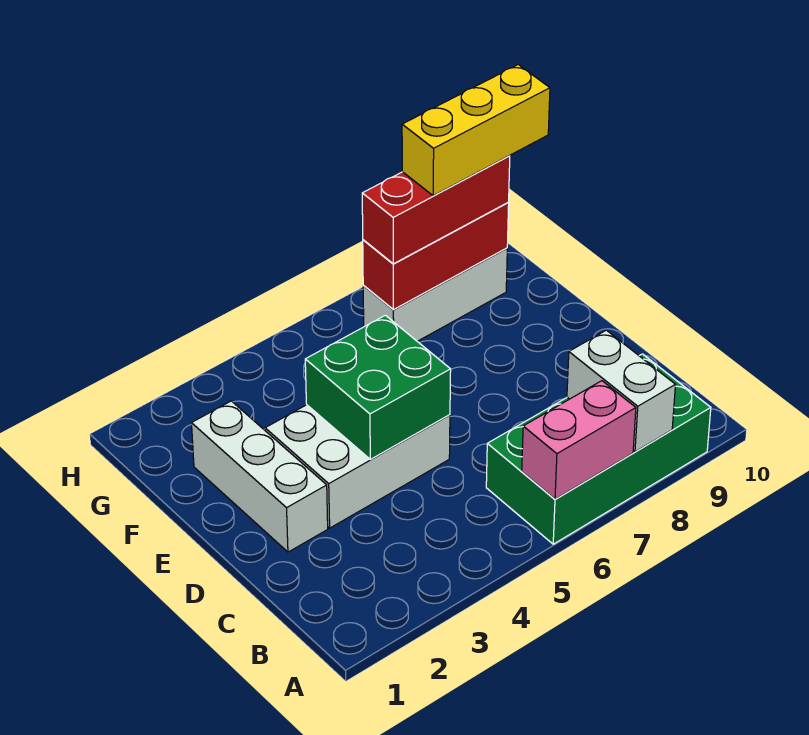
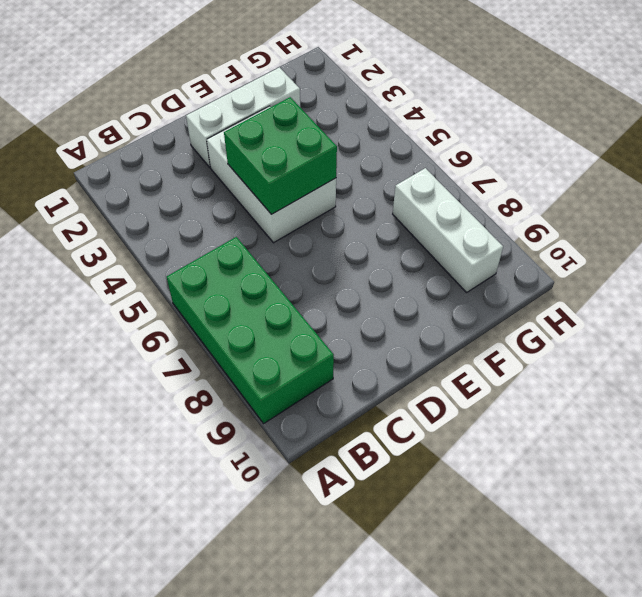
none -> pink 1x2 brick [522,381,636,499]
none -> white 1x2 brick [567,330,675,452]

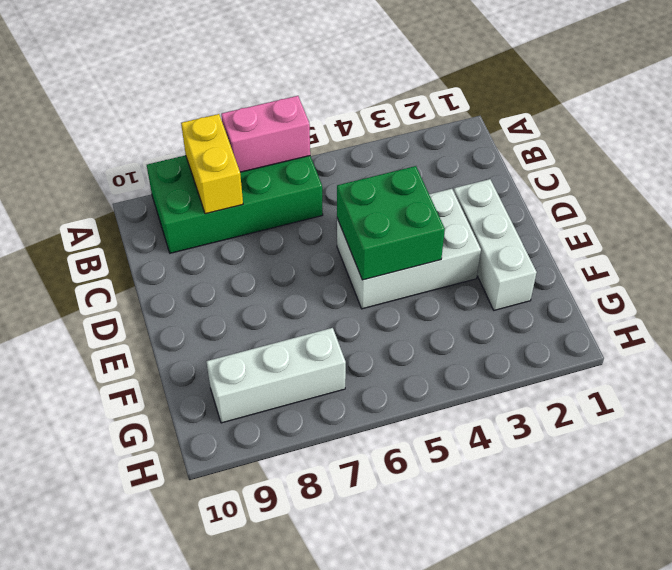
yellow 1x2 brick [181,114,243,214] -> white 1x2 brick [567,330,675,452]
none -> red 1x3 brick [363,203,509,310]
none -> red 1x3 brick [362,156,510,264]

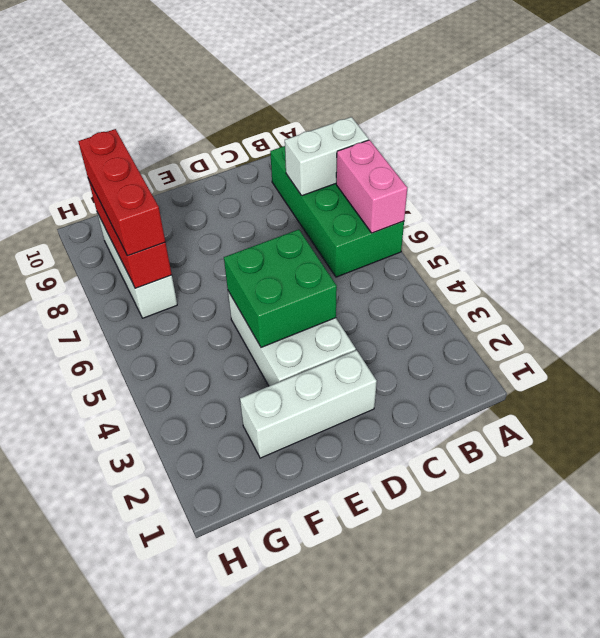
none -> yellow 1x3 brick [402,65,550,196]

